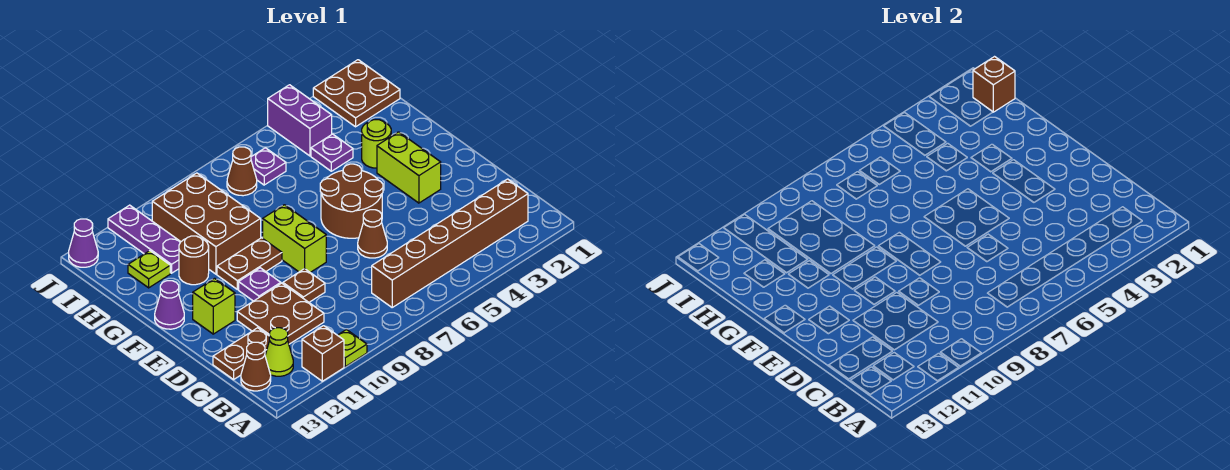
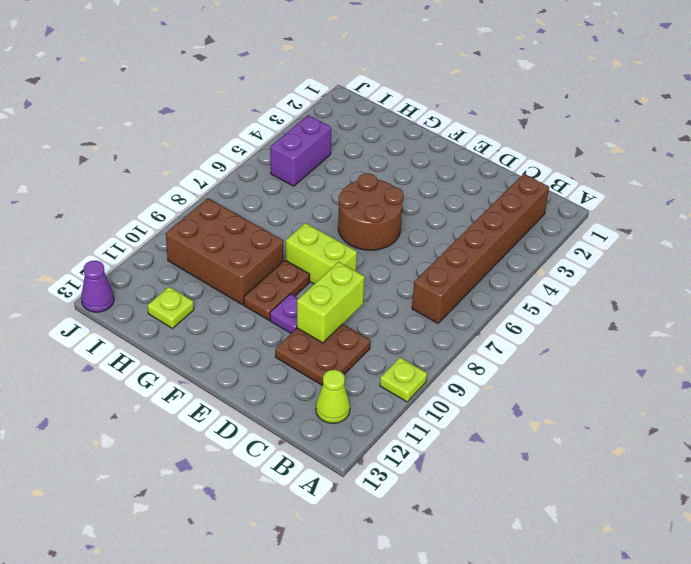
lime 1x2 brick [297,262,365,343] -> lime 1x2 brick turned to [377,132,441,203]
purple 1x2 brick [270,115,331,186] -> purple 1x2 brick turned to [268,85,332,156]
none -> brown 1x1 brick [302,326,344,381]
none -> brown 1x1 cone [241,342,271,391]
none -> brown 1x2 plate [213,328,269,379]

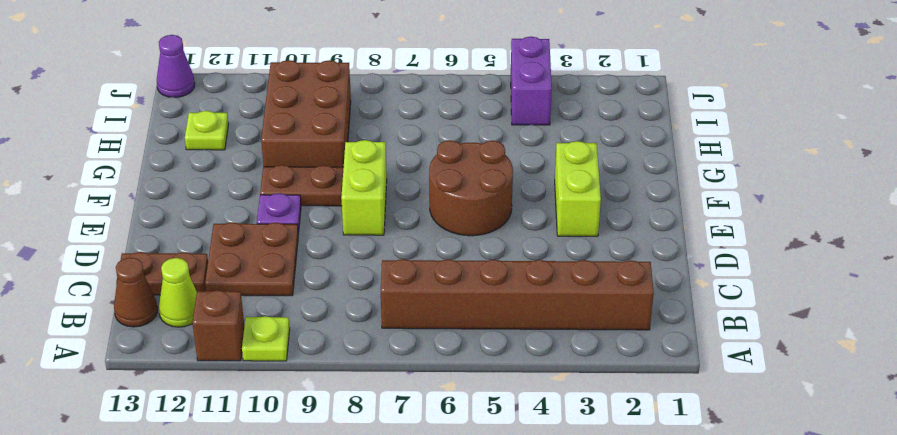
none -> brown 1x1 cone [358,210,387,258]
none -> brown 1x1 plate [283,269,325,302]
none -> lime 1x1 brick [193,278,235,334]

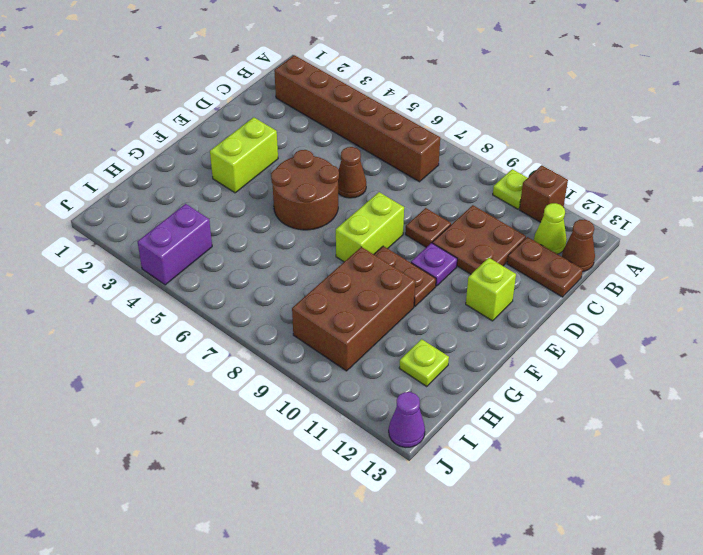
none -> purple 1x1 cone [155,281,184,329]
none -> lime 1x1 round brick [362,120,391,168]
none -> brown 1x1 round brick [179,236,209,285]

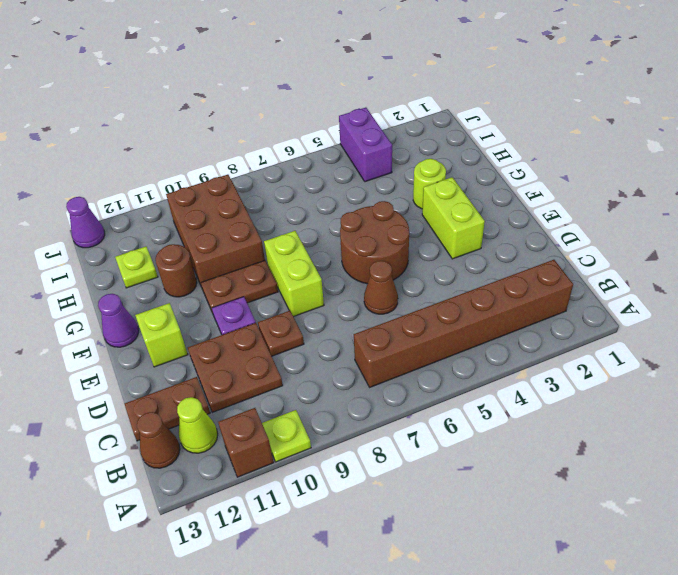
none -> purple 1x1 plate [311,134,353,171]
none -> purple 1x3 plate [108,205,181,273]
none -> brown 2x2 plate [313,60,400,127]

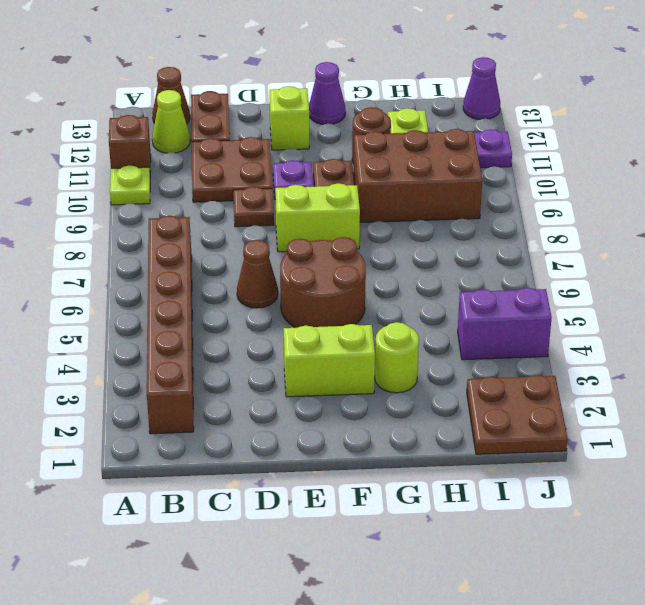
none -> purple 1x1 plate [311,134,353,171]
none -> purple 1x1 plate [251,148,286,185]
none -> brown 1x1 cone [227,147,257,196]

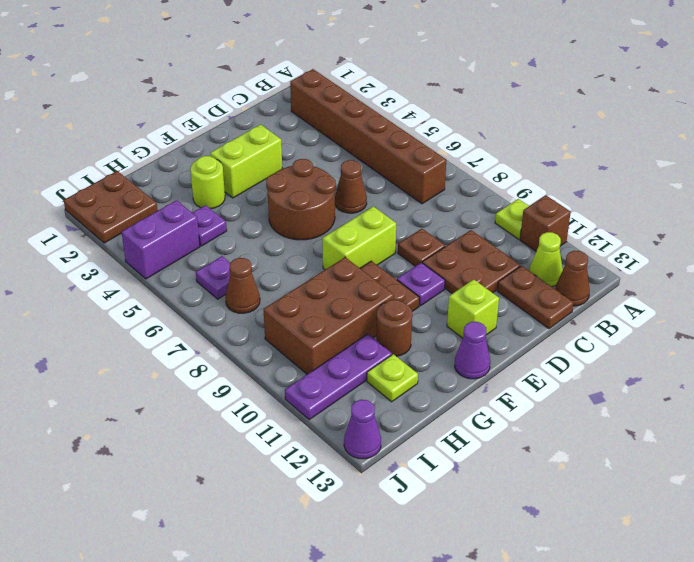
none -> brown 1x1 brick [973,57,1015,112]

